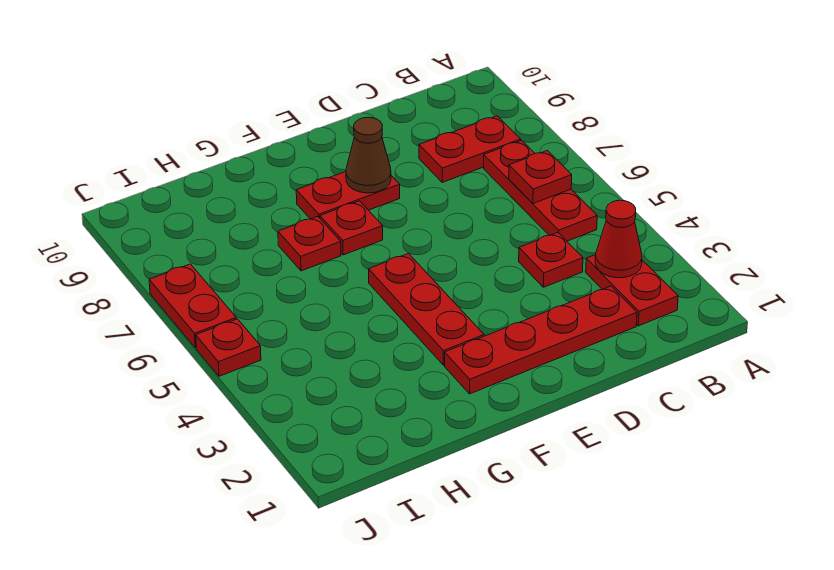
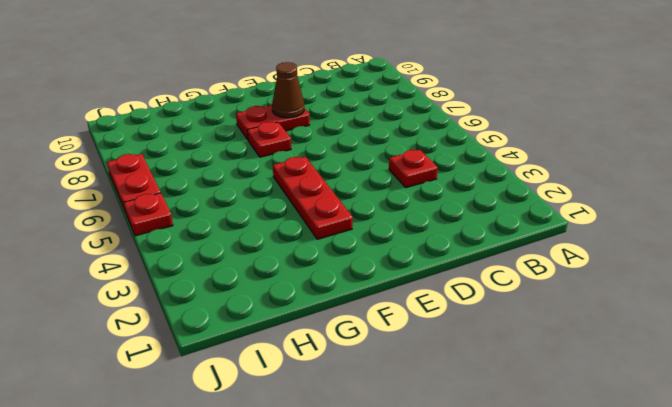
none -> red 1x2 plate [586,255,678,326]
none -> red 1x3 plate [484,140,597,241]
none -> red 1x2 plate [419,116,521,182]

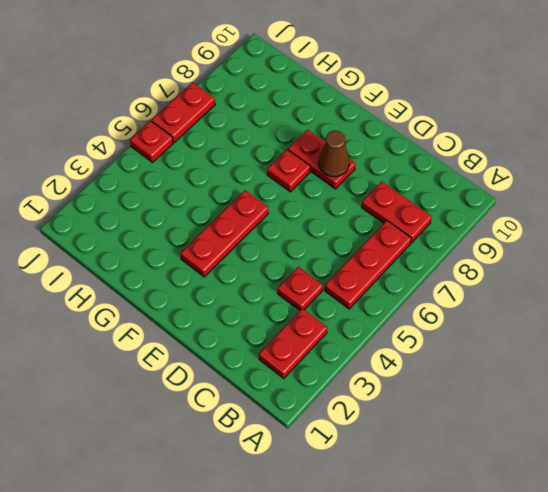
none -> red 1x4 plate [445,286,637,394]
none -> red 1x1 plate [278,217,341,271]
none -> red 1x1 cone [595,200,642,278]

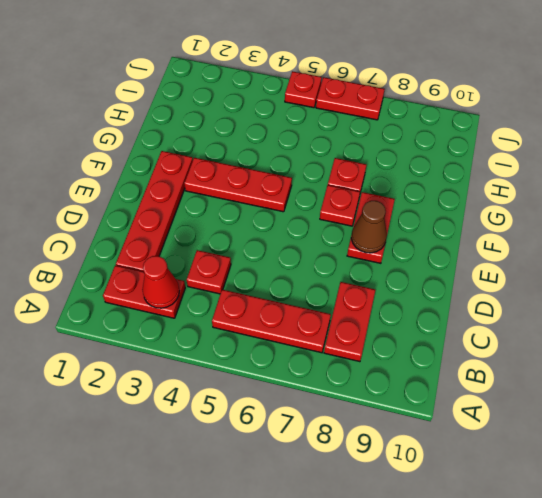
none -> red 1x1 plate [509,151,572,203]

